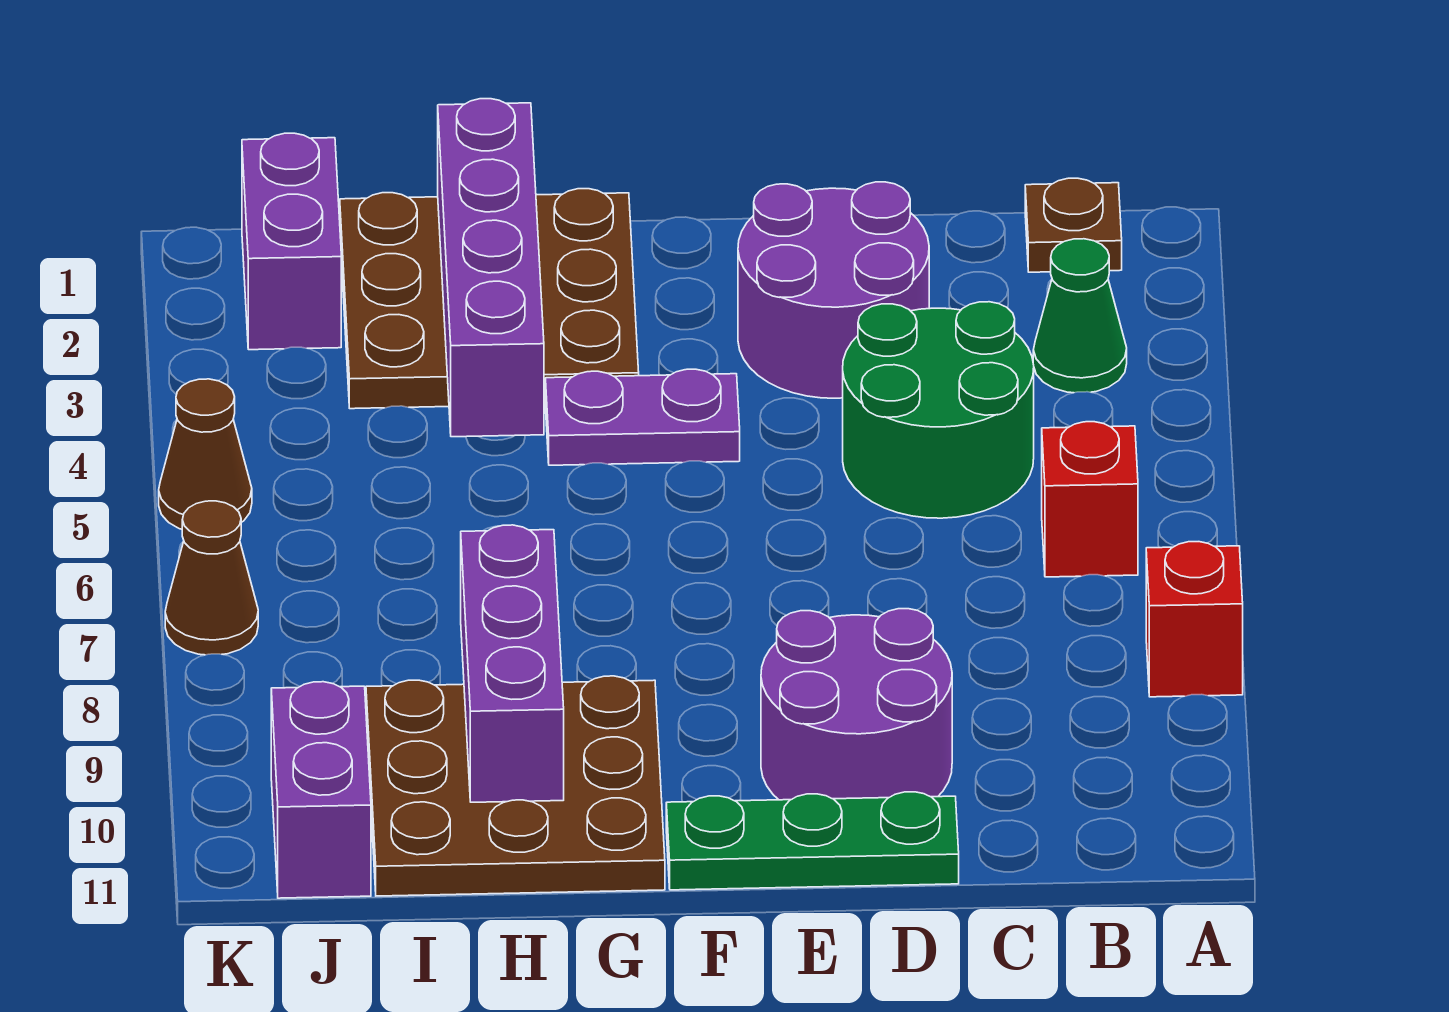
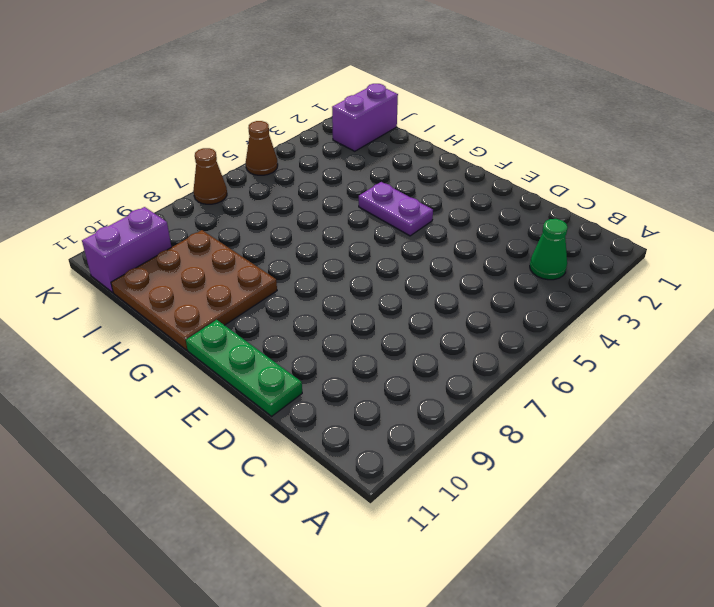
none -> red 1x1 brick [1146,542,1243,697]
none -> brown 1x1 plate [1025,178,1122,272]
none -> red 1x1 brick [1042,422,1138,577]

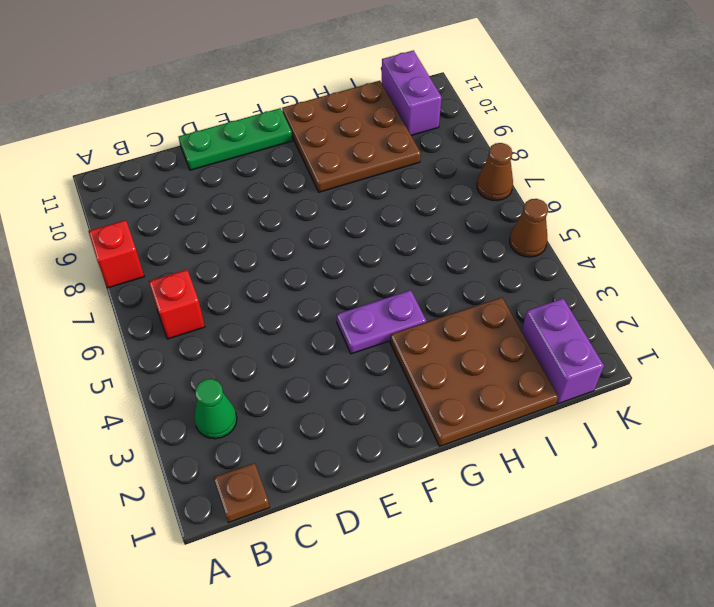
none -> green 2x2 round brick [843,302,1034,518]
none -> purple 2x2 round brick [738,182,929,398]
none -> purple 2x2 round brick [761,609,952,800]

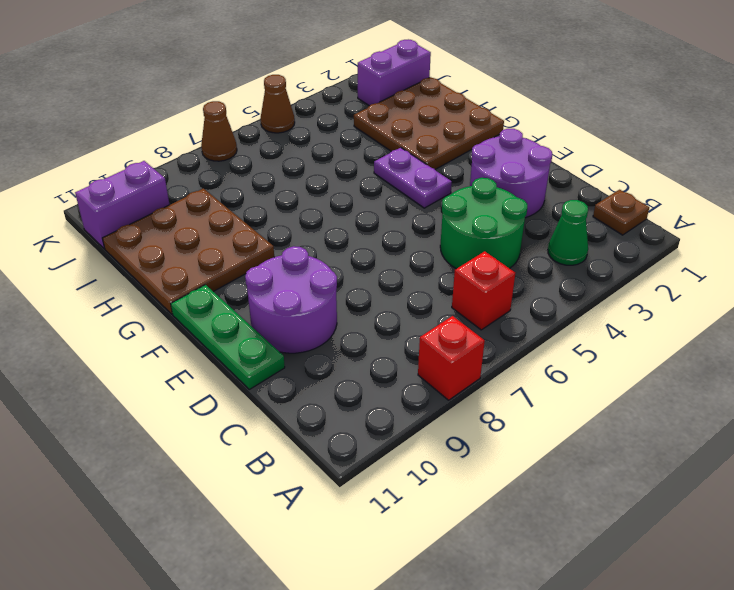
none -> purple 1x4 brick [438,99,544,437]
none -> purple 1x3 brick [461,525,564,802]

